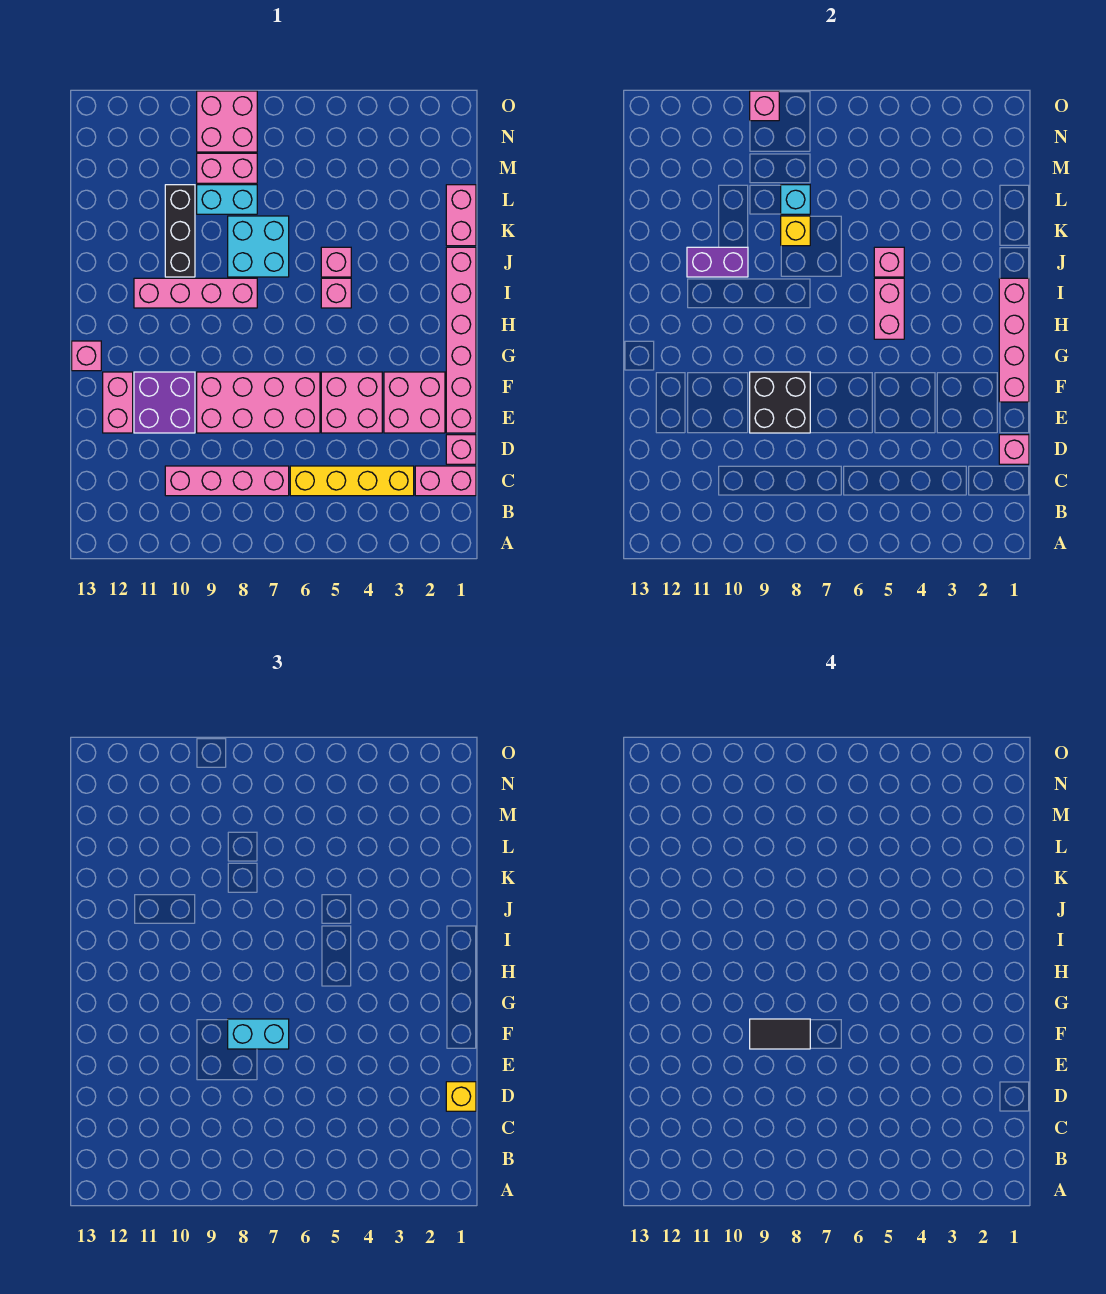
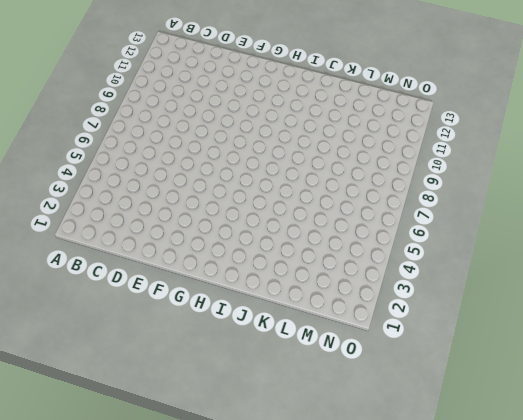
none -> pink 1x2 brick [415,466,476,496]
none -> yellow 1x4 brick [290,466,414,496]
none -> pink 1x4 brick [165,466,289,496]
none -> pink 1x1 brick [446,435,476,464]

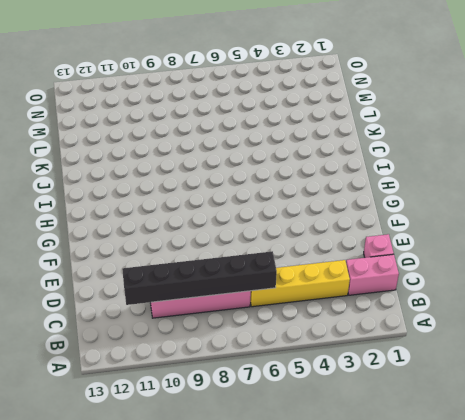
black 1x6 brick [122,251,277,305] -> none
none -> pink 1x6 brick [446,247,476,433]
none -> pink 2x2 brick [384,372,445,433]
none -> pink 2x2 brick [321,372,382,433]
none -> pink 2x4 brick [197,372,320,433]

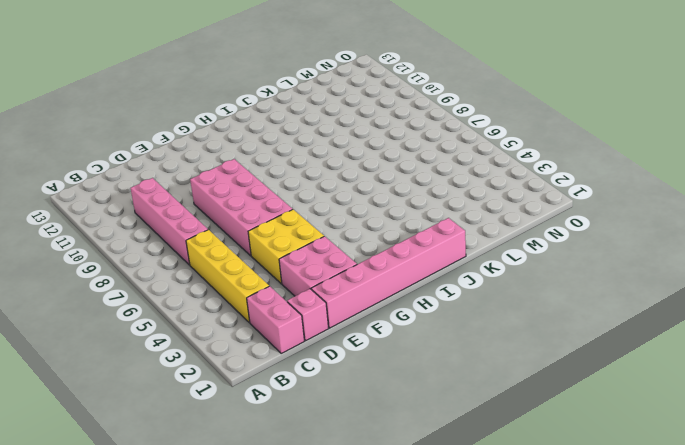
yellow 2x2 brick [248,210,324,284] -> pink 2x2 brick [321,372,382,433]
none -> purple 2x2 brick [134,372,195,433]
none -> pink 1x2 brick [103,372,133,433]
none -> pink 1x1 brick [72,341,101,371]
none -> pink 1x1 brick [321,278,351,308]

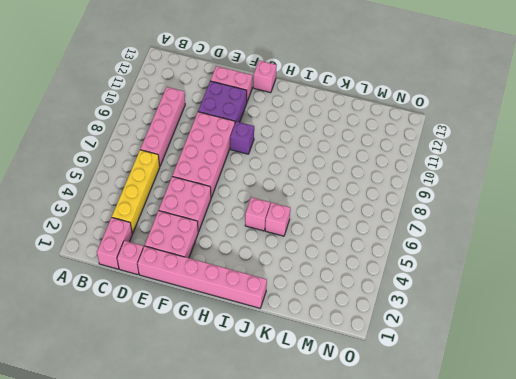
purple 1x1 brick [230,122,254,154] -> none
none -> pink 1x4 brick [134,278,257,308]
none -> cyan 2x2 brick [228,216,289,277]
none -> black 1x3 brick [165,185,195,277]
none -> pink 1x2 brick [446,185,476,246]

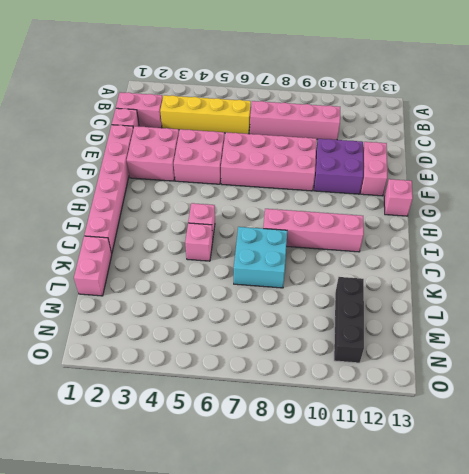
black 1x3 brick [334,277,364,363] -> black 1x3 brick moved to [165,185,195,277]
none -> cyan 1x2 brick [197,185,257,214]
none -> pink 1x2 brick [197,153,257,183]
none -> pink 2x2 brick [197,91,257,152]
none -> pink 1x1 brick [999,435,1029,464]

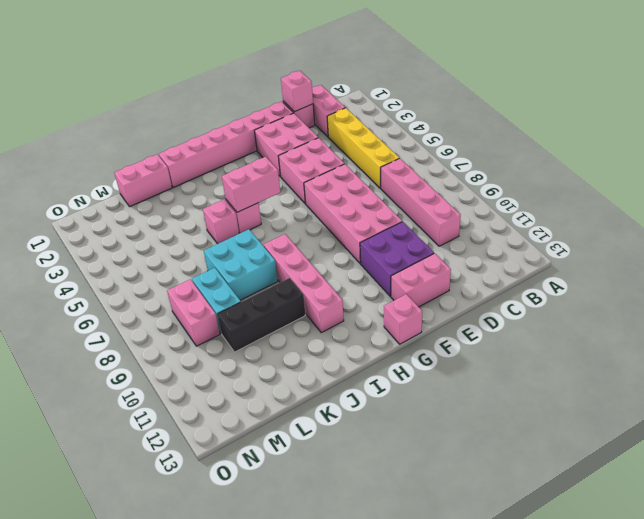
none -> pink 2x2 brick [197,91,257,152]
none -> black 2x2 brick [750,372,810,433]
none -> pink 1x4 brick [999,278,1029,402]
none -> pink 1x1 brick [874,247,904,277]

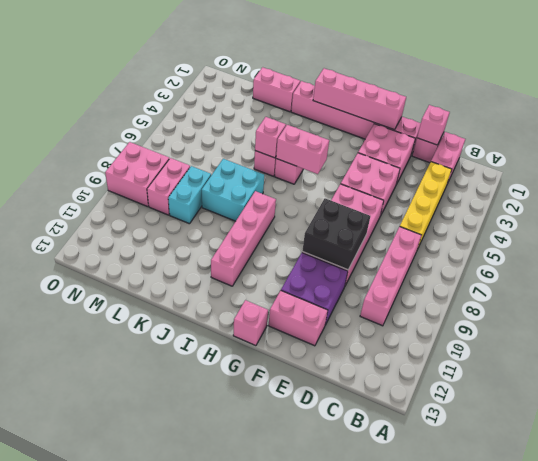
none -> black 1x3 brick [165,185,195,277]
none -> purple 1x2 brick [687,247,748,277]
none -> yellow 1x1 brick [781,216,810,246]
none -> cyan 1x1 brick [781,185,810,214]

